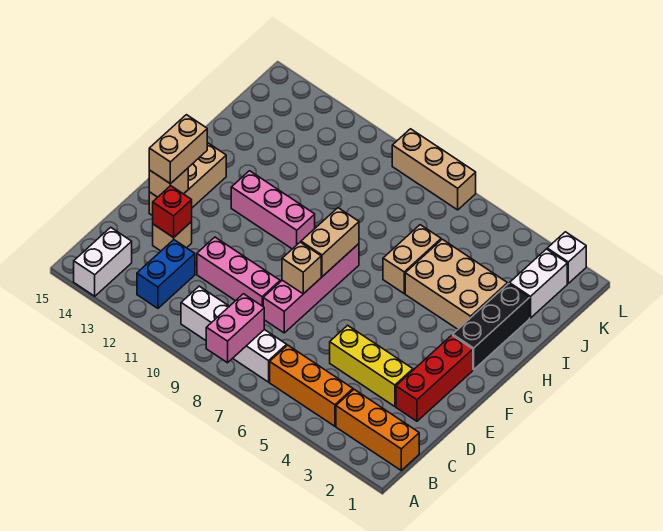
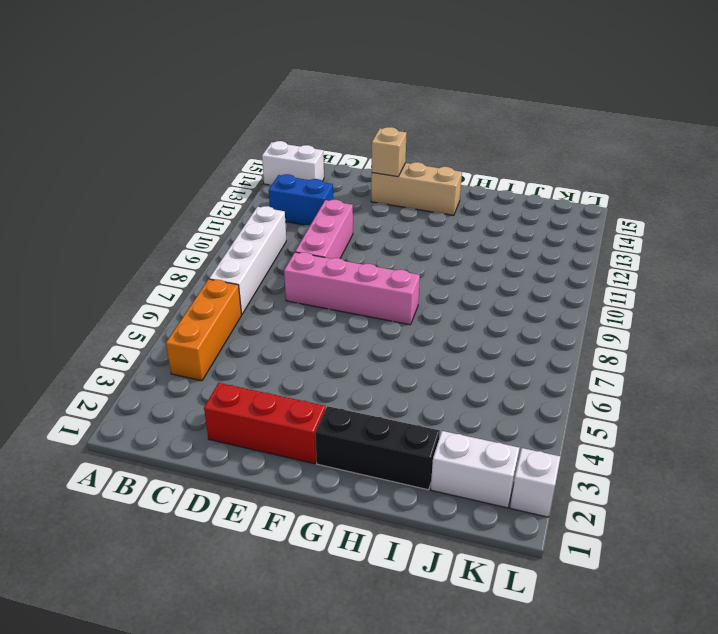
none -> orange 1x3 brick [336,389,419,470]
none -> yellow 1x3 brick [330,325,413,407]
none -> tan 1x1 brick [153,222,192,251]

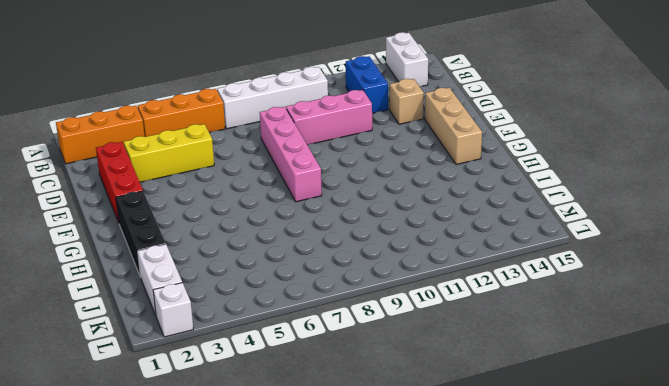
none -> pink 1x3 brick [231,171,315,249]
none -> tan 2x3 brick [405,239,508,329]
none -> tan 1x2 brick [383,225,441,293]

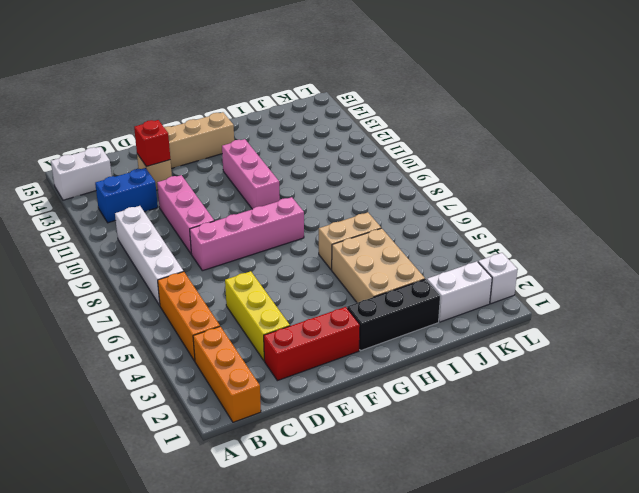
none -> tan 1x3 brick [392,129,476,210]
none -> pink 1x2 brick [206,294,264,363]
none -> tan 1x1 brick [282,242,321,294]

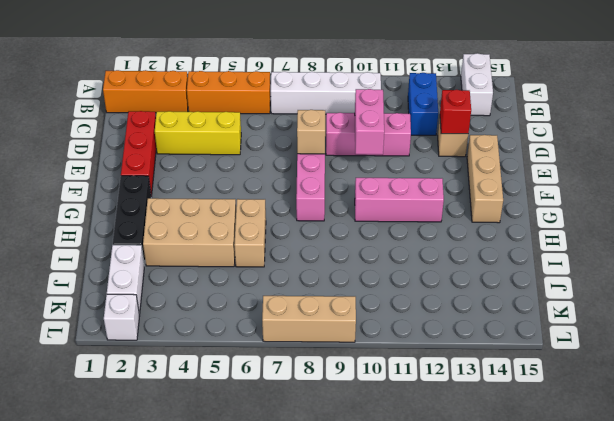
pink 1x2 brick [355,89,384,155] -> pink 1x2 brick moved to [206,294,264,363]
none -> tan 1x1 brick [149,168,188,197]
none -> tan 1x2 brick [301,208,359,277]
none -> tan 1x2 brick [149,115,207,184]

